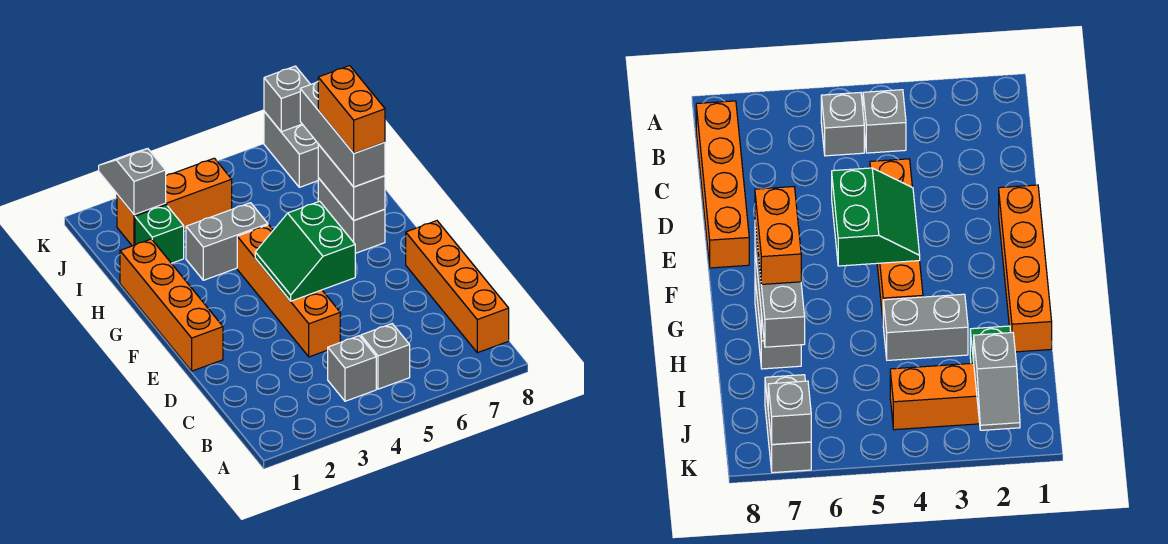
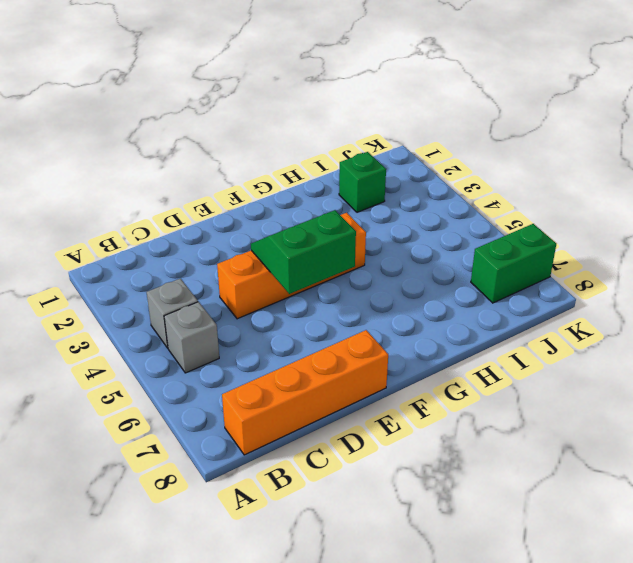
green 1x2 brick [471,224,556,303] -> grey 1x2 brick [264,111,318,187]
none -> orange 1x4 brick [120,239,223,371]
none -> grey 1x2 brick [318,178,385,253]
none -> grey 1x2 brick [186,203,268,280]

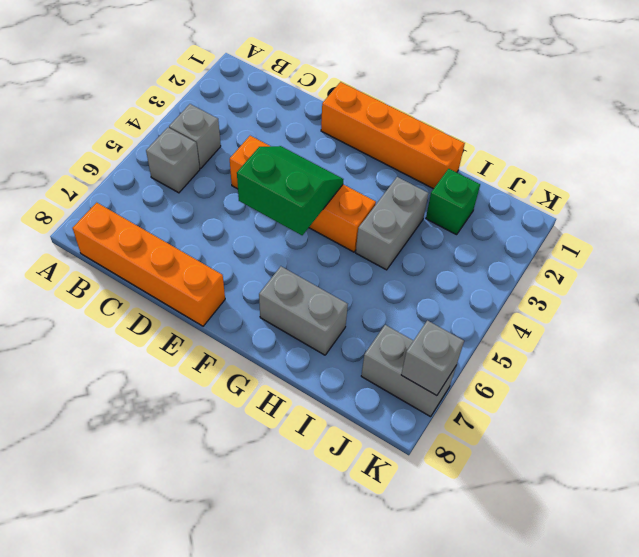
none -> orange 1x3 brick [117,158,232,246]
none -> grey 1x2 brick [318,144,385,220]
none -> grey 1x2 slope [99,149,166,215]

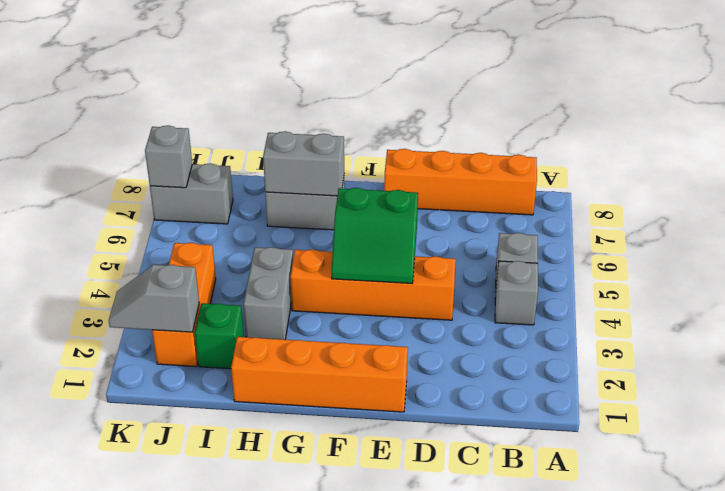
none -> grey 1x3 brick [300,82,385,187]
none -> orange 1x2 brick [318,66,385,153]

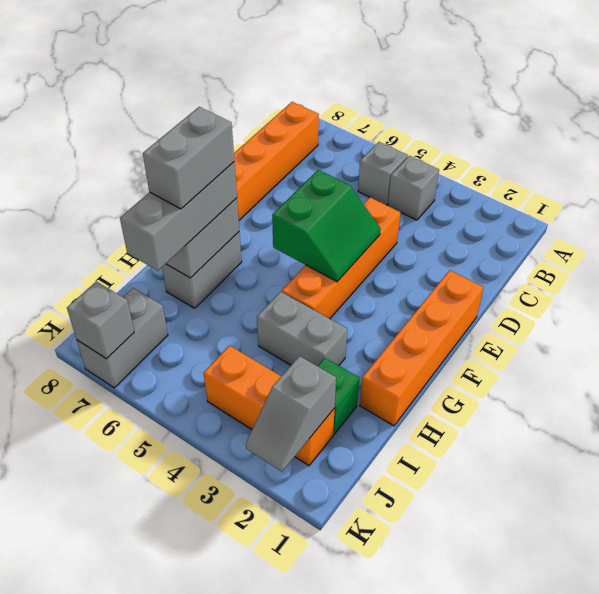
grey 1x2 brick [143,107,234,209] -> orange 1x2 brick [318,66,385,153]

